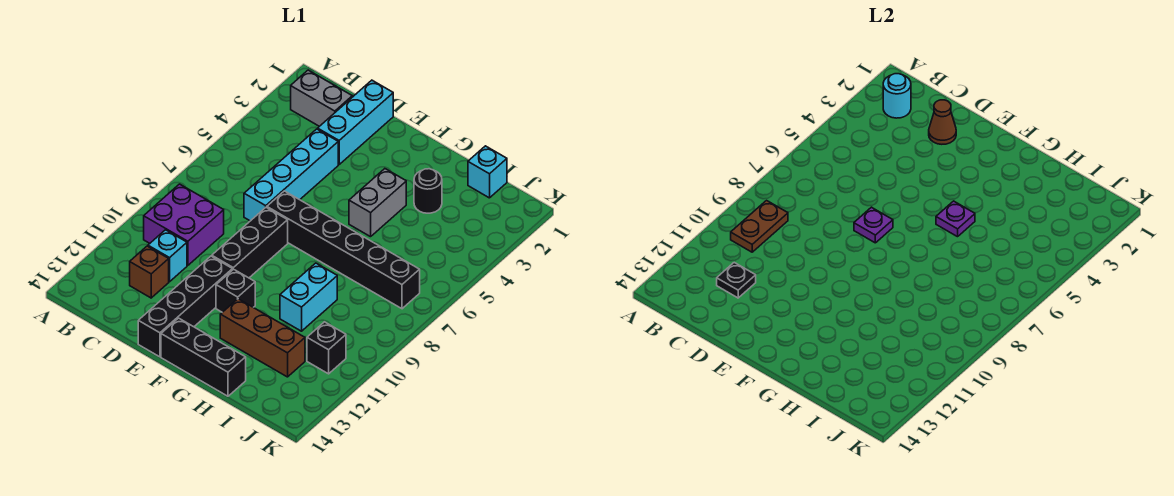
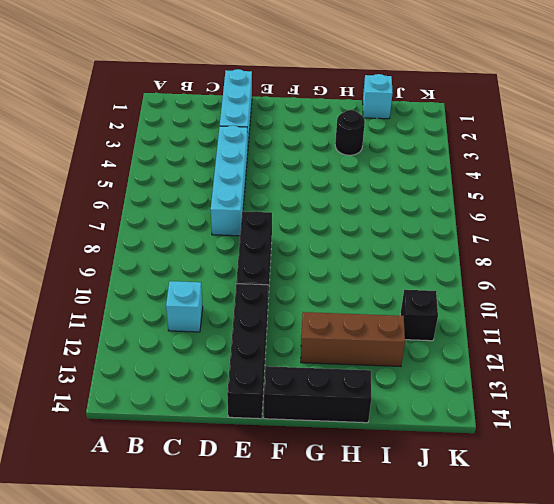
none -> grey 1x2 brick [291,70,352,126]
none -> purple 2x2 brick [144,184,224,265]
none -> brown 1x1 brick [130,246,169,298]

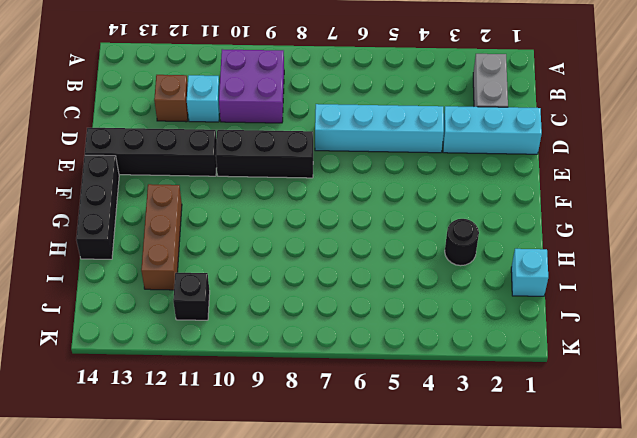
none -> black 1x6 brick [267,191,420,309]
none -> black 1x1 brick [216,269,255,312]
none -> grey 1x2 brick [349,169,406,237]

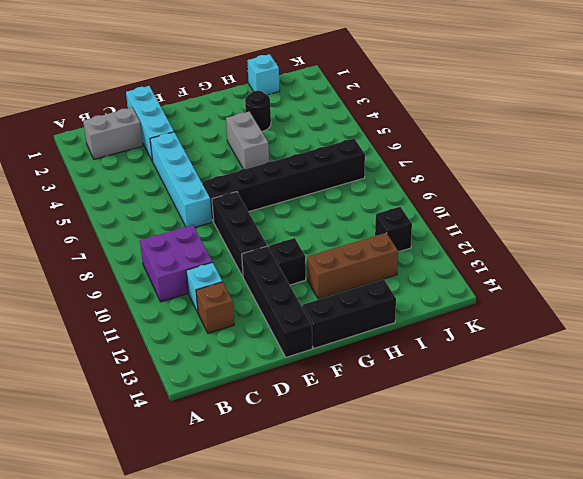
none -> cyan 1x2 brick [280,263,337,331]
none -> cyan 1x1 round brick [883,74,911,118]
none -> brown 1x2 plate [731,201,788,252]

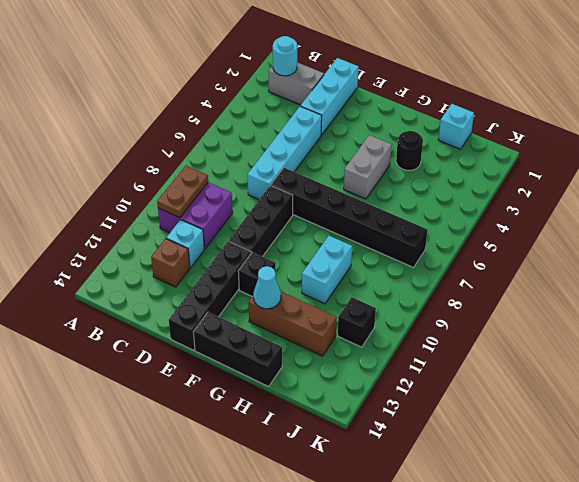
cyan 1x1 cone [253,266,281,309] -> none
none -> black 1x1 plate [717,263,756,298]
none -> brown 1x1 cone [929,100,956,144]
none -> purple 1x1 plate [854,207,893,243]

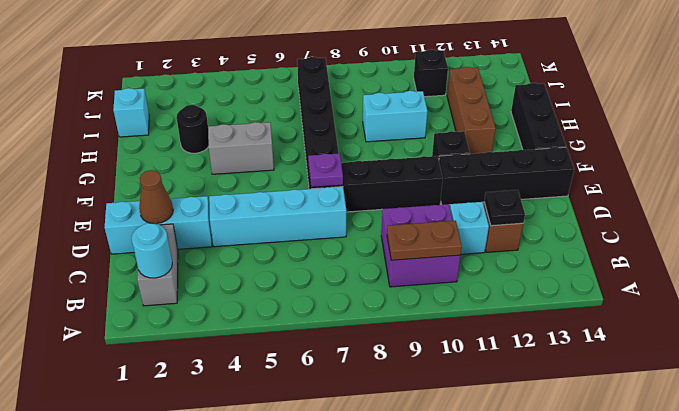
none -> purple 1x1 plate [936,201,975,237]

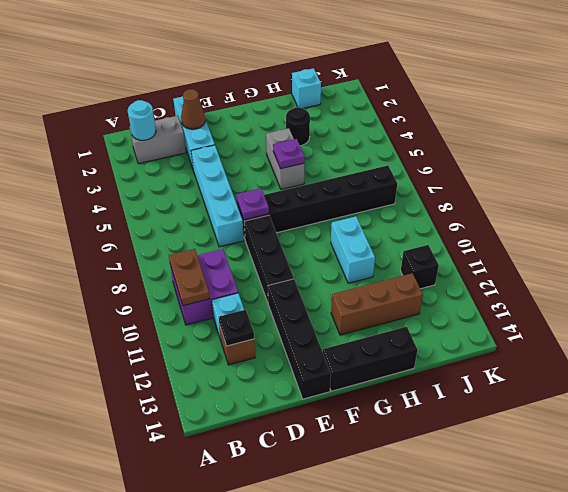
none -> black 1x1 brick [216,269,255,312]

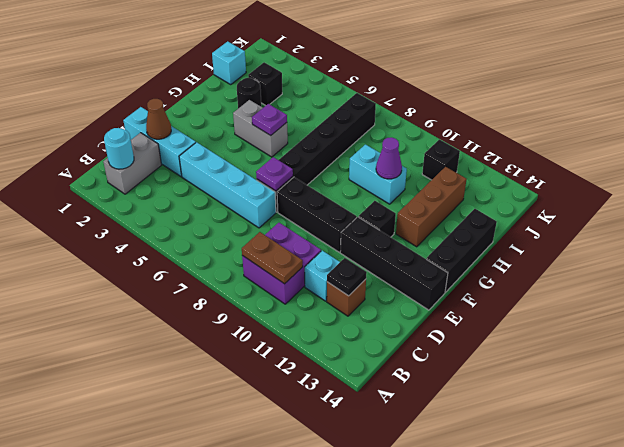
purple 1x1 cone [376,137,402,179] -> none
black 1x1 brick [248,62,282,106] -> none

